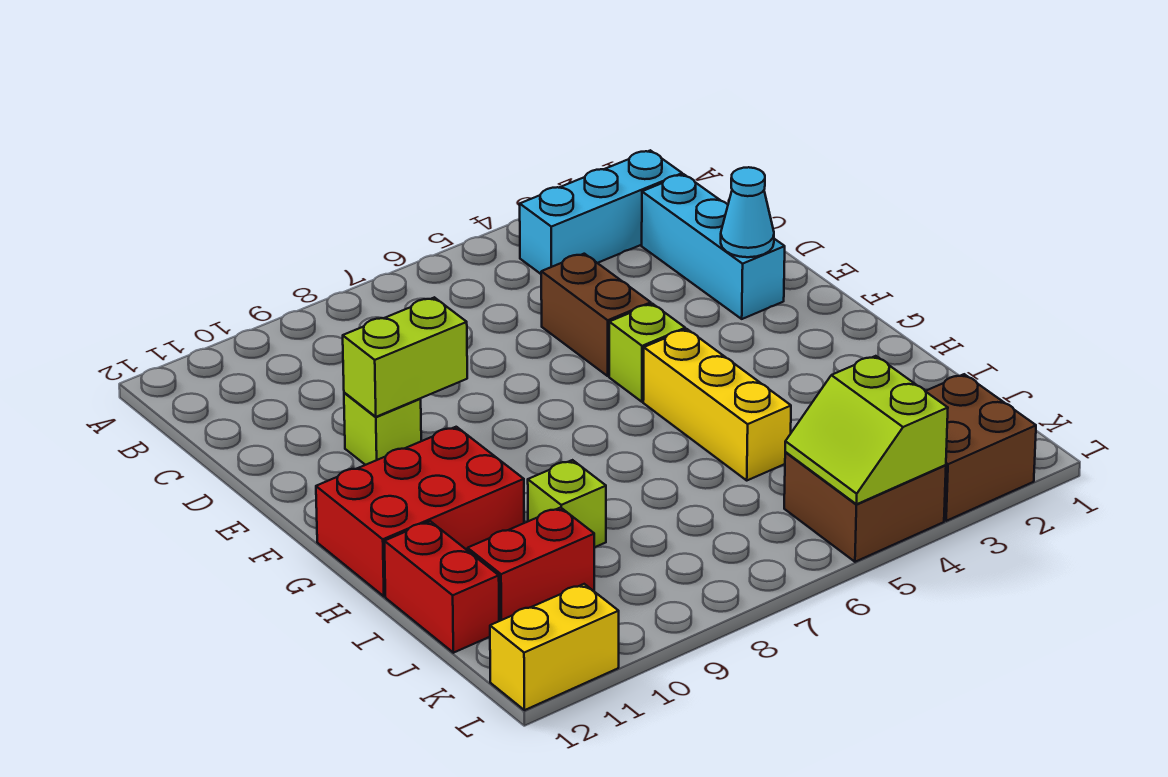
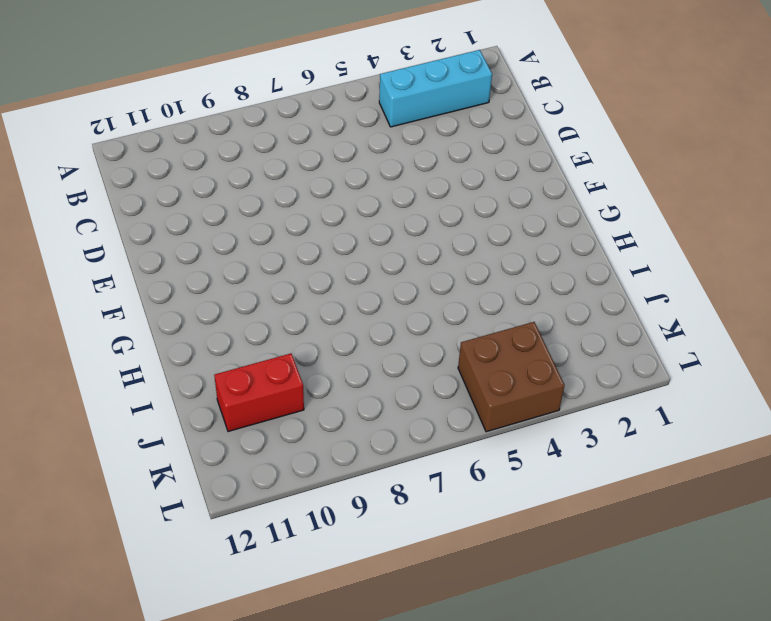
none -> cyan 1x3 brick [642,174,785,319]
none -> brown 1x2 brick [541,254,651,376]
none -> lime 1x1 brick [344,393,421,465]

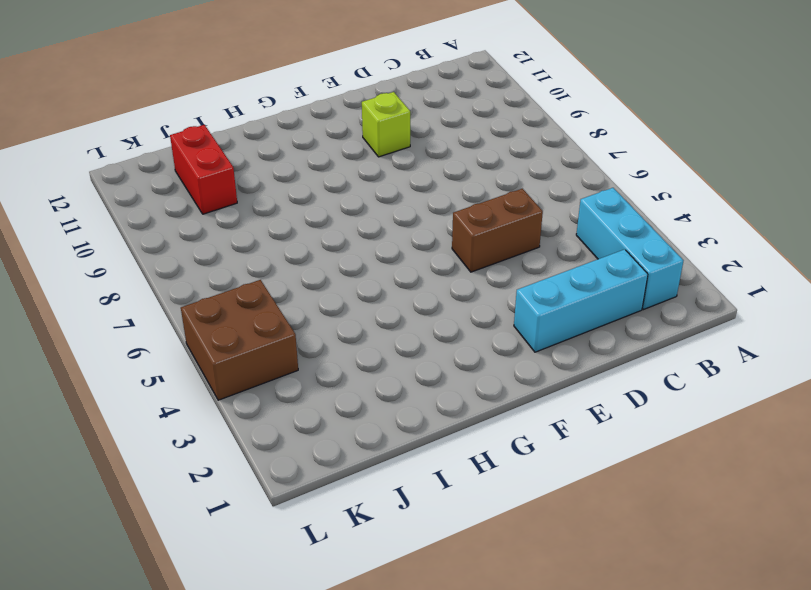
none -> lime 1x1 brick [609,304,685,402]
none -> yellow 1x3 brick [643,329,791,480]
none -> red 2x3 brick [316,427,524,596]

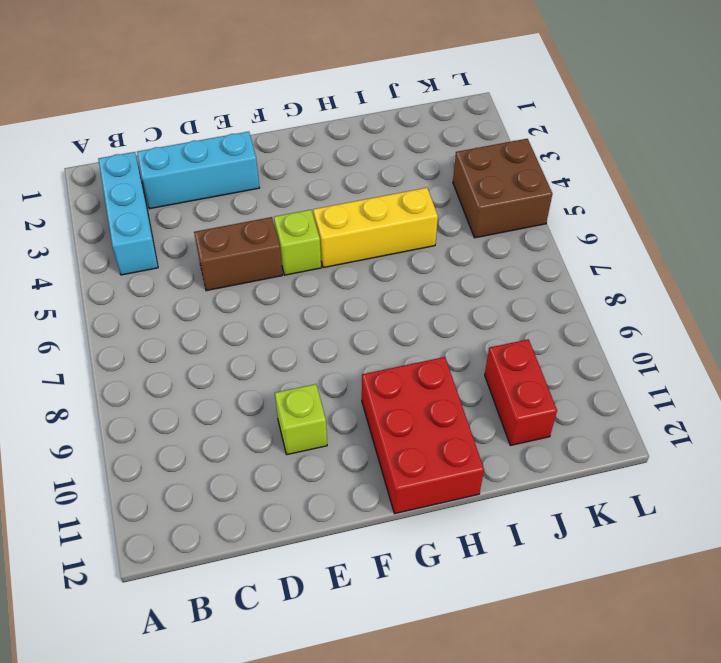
none -> lime 1x1 brick [528,460,606,547]
none -> red 1x2 brick [384,521,499,653]
none -> brown 2x2 brick [926,374,1036,521]

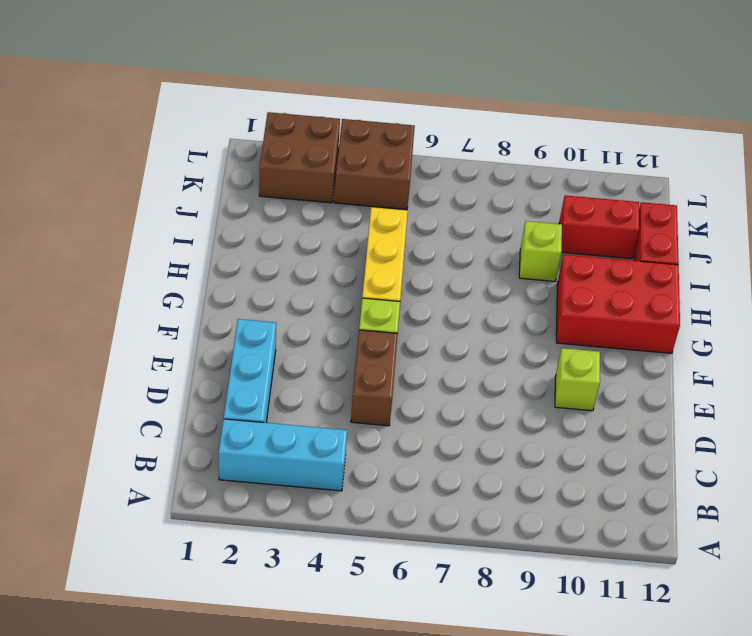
none -> yellow 1x2 brick [490,584,619,710]
none -> cyan 1x1 cone [721,167,774,257]
none -> lime 1x2 brick [343,297,467,417]

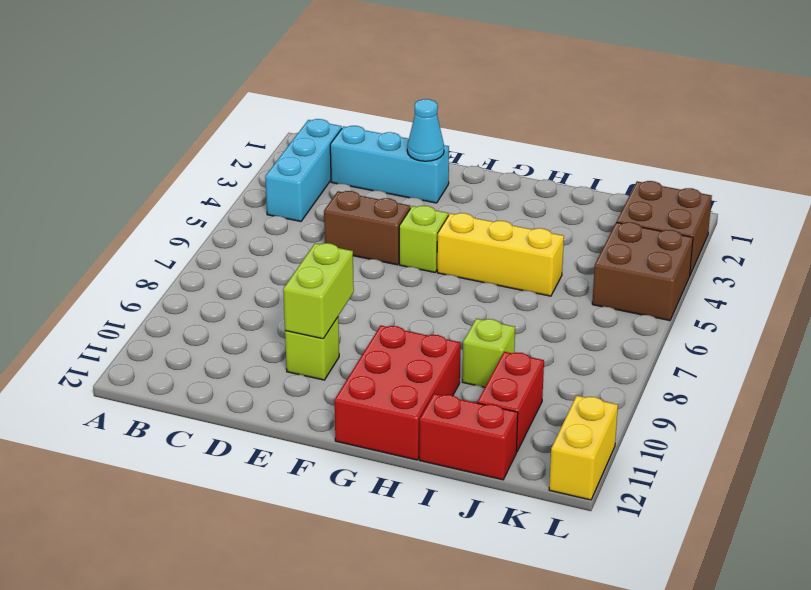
none -> lime 2x2 slope [785,356,948,504]

